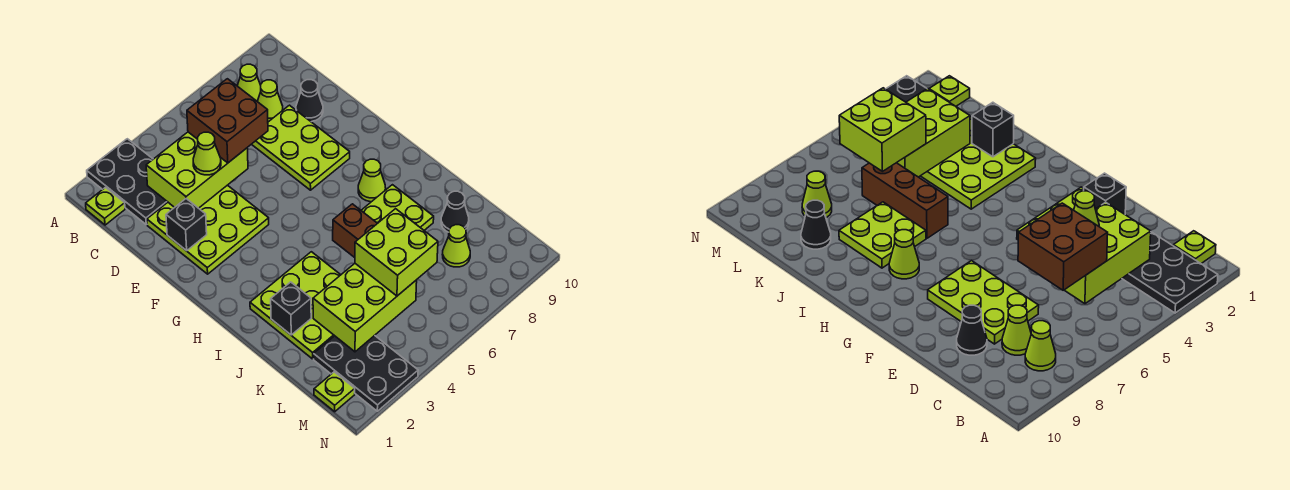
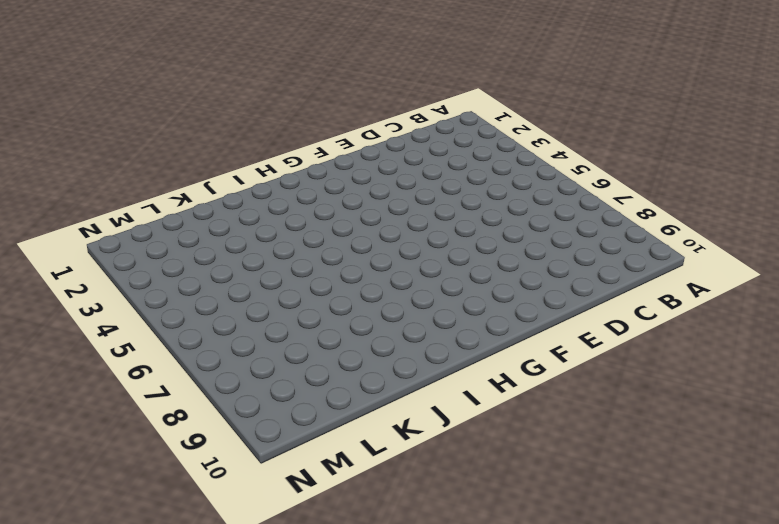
none -> black 2x3 plate [87,139,167,225]
none -> lime 1x1 plate [86,187,125,225]
none -> lime 1x1 cone [237,64,261,101]

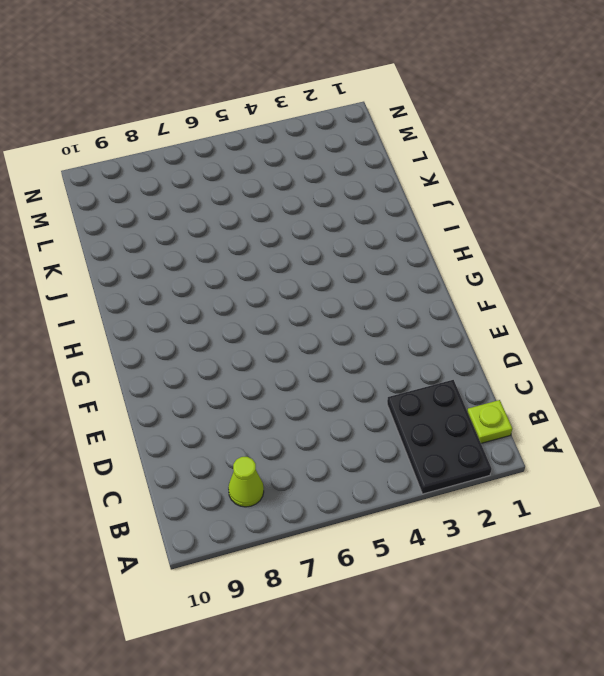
none -> lime 1x1 cone [257,80,283,122]
none -> lime 3x3 plate [147,185,269,274]
none -> lime 2x3 plate [252,105,350,190]

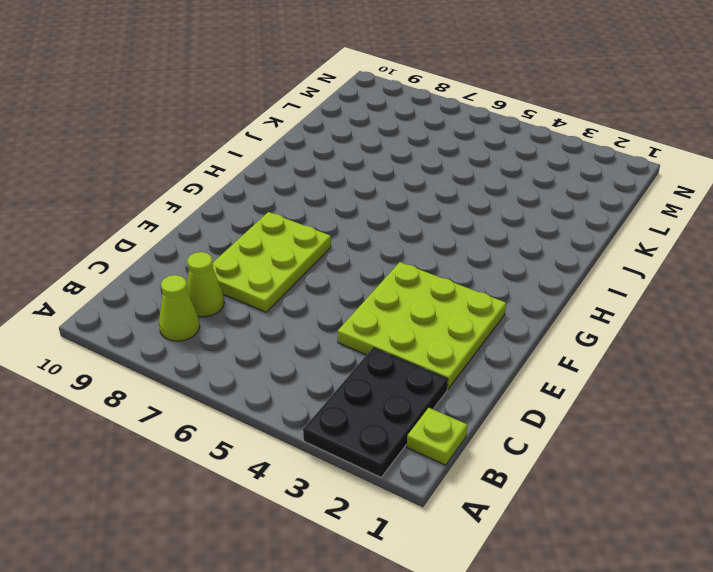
none -> black 1x1 cone [296,80,323,122]
none -> lime 1x1 cone [358,159,386,202]
none -> lime 3x3 plate [250,252,340,359]

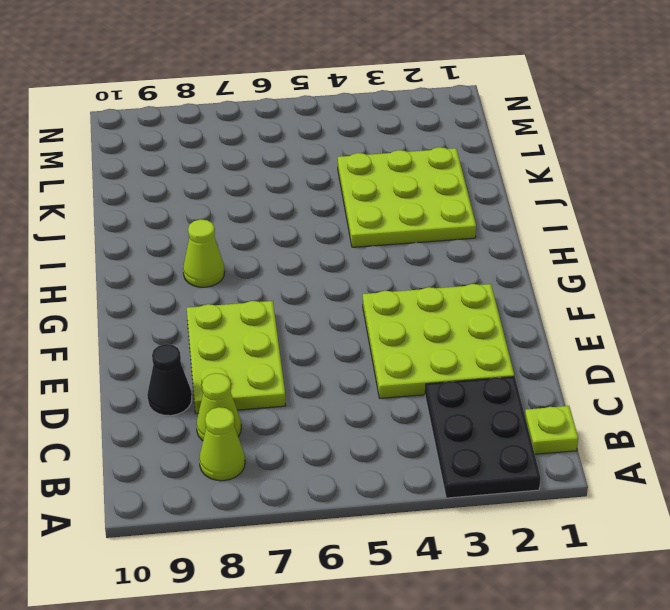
none -> brown 1x3 brick [333,204,377,258]
none -> lime 2x2 plate [361,185,434,230]
none -> black 1x1 cone [441,191,469,232]

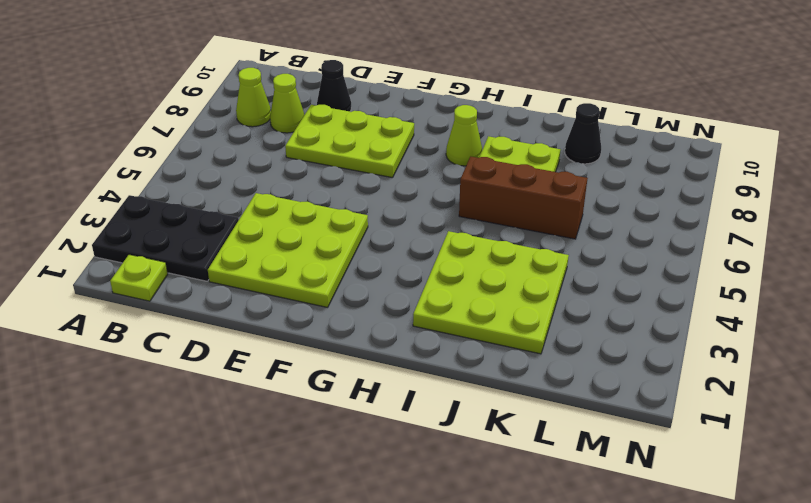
none -> black 2x3 plate [314,335,418,411]
none -> lime 1x1 cone [442,225,470,267]
none -> lime 1x1 plate [314,372,355,412]

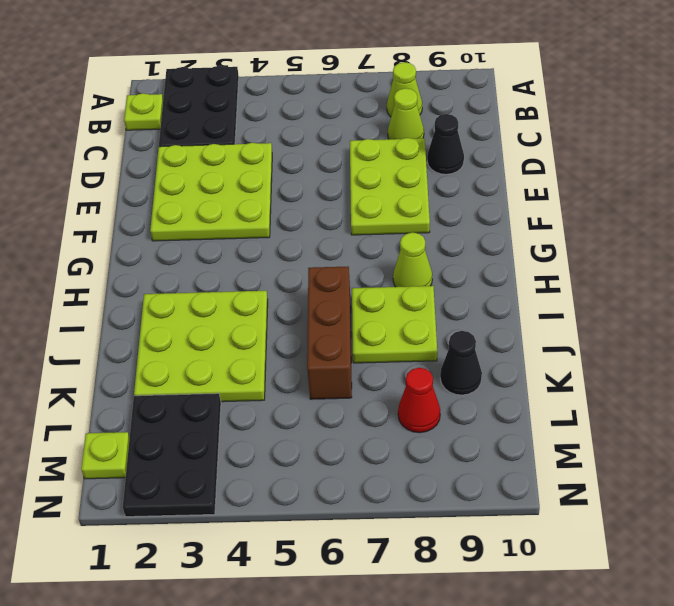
red 1x1 cone [398,368,440,433] -> lime 1x1 cone [442,225,470,267]
none -> lime 2x3 brick [146,132,248,208]
none -> black 1x1 brick [166,199,207,251]
none -> black 1x1 brick [271,282,311,335]

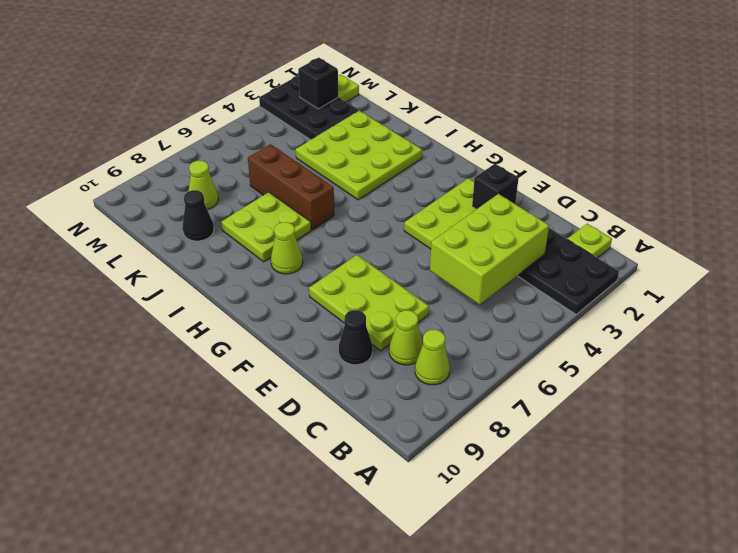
black 1x1 brick [298,57,338,109] -> black 1x1 brick moved to [271,282,311,335]
none -> lime 2x3 brick [313,264,417,352]
none -> brown 2x2 brick [187,79,268,163]
none -> lime 1x1 cone [193,132,221,175]

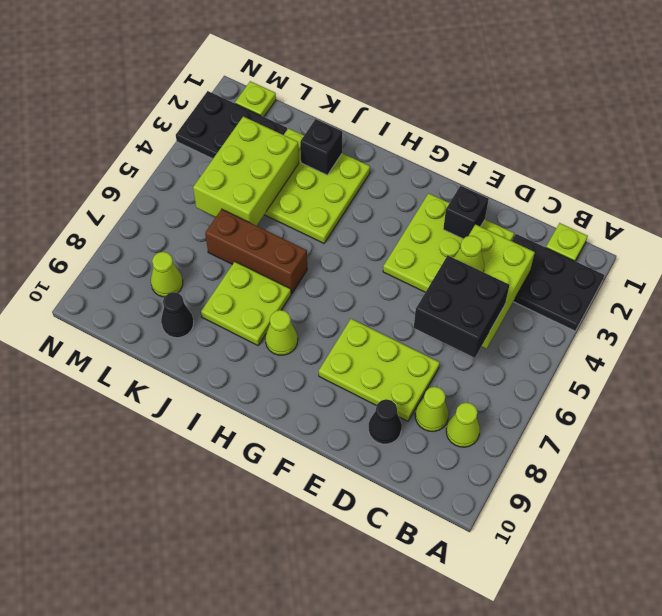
black 2x2 brick [414,256,509,358] -> brown 2x2 brick [187,79,268,163]
none -> lime 2x2 brick [355,209,438,296]

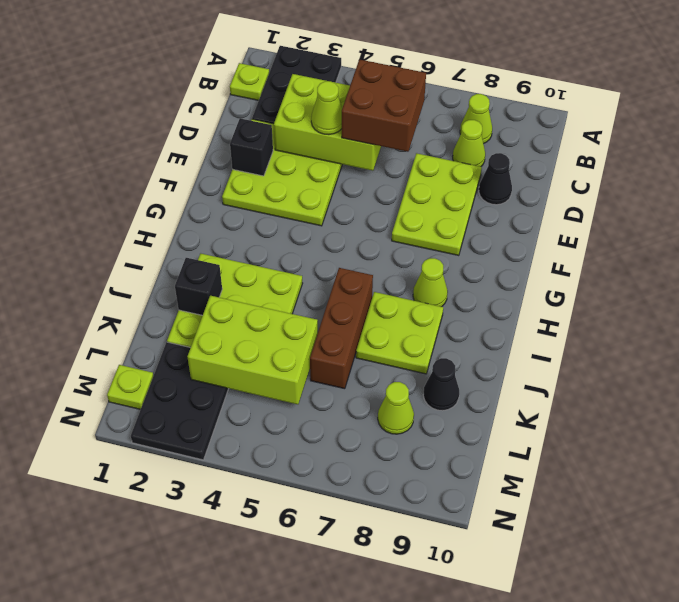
none -> lime 2x2 brick [355,209,438,296]

